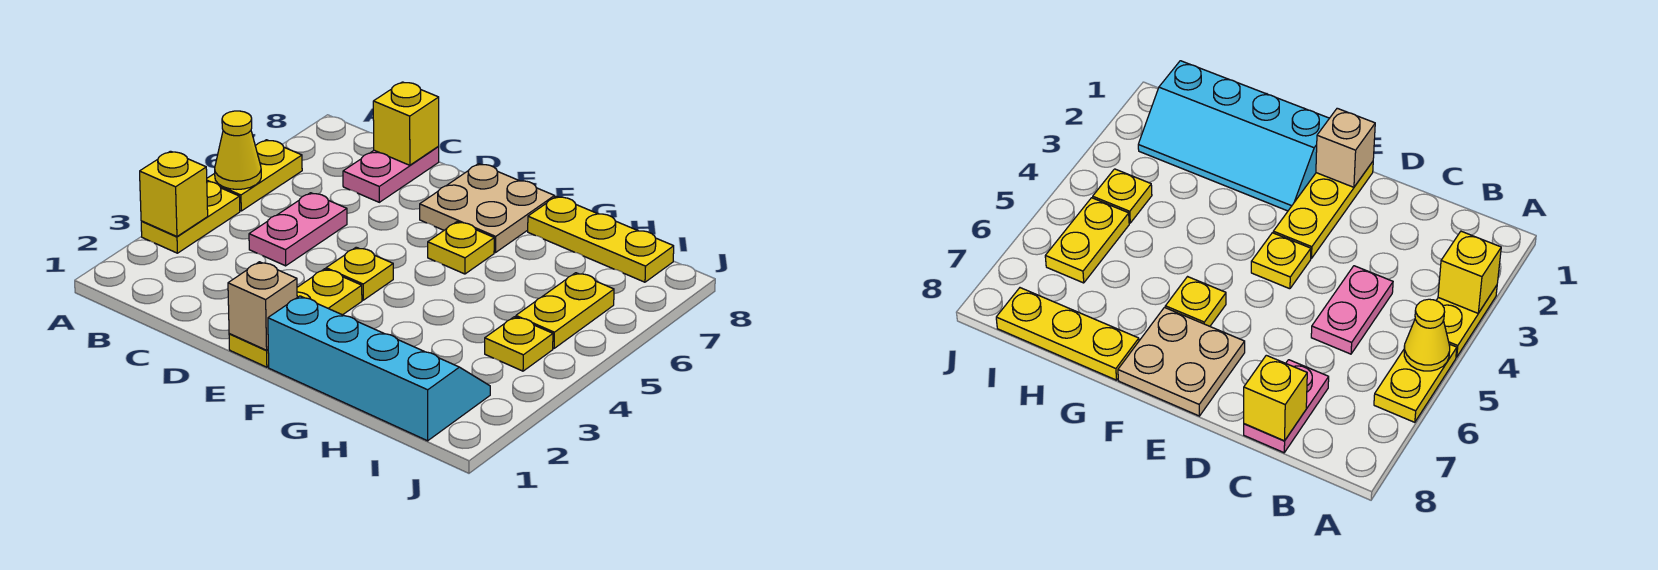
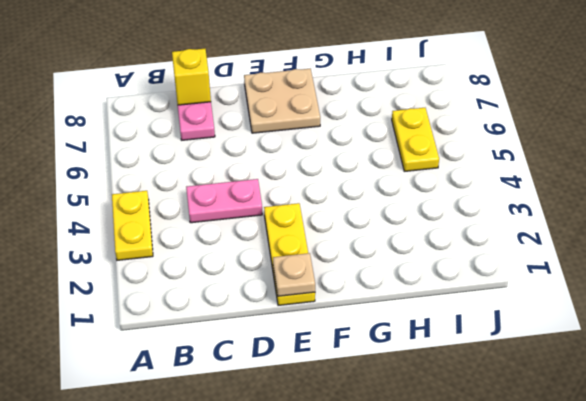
pink 1x2 plate [186,179,262,223] -> pink 1x2 plate turned to [249,193,347,266]
tan 1x1 plate [273,253,315,296] -> tan 1x1 brick [228,262,297,350]
none -> yellow 1x2 plate [207,140,302,211]
none -> yellow 1x1 plate [326,247,393,300]
none -> cyan 2x4 slope [268,296,490,441]

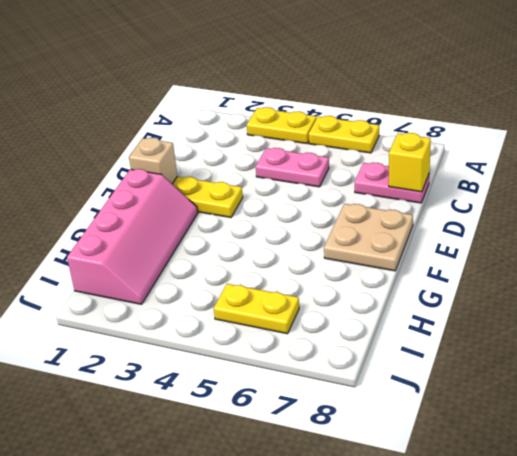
pink 2x4 slope [67,169,198,304] -> cyan 2x4 slope [268,296,490,441]
none -> yellow 1x1 plate [326,247,393,300]
none -> yellow 1x1 plate [428,222,494,274]
none -> yellow 1x3 plate [528,196,674,282]

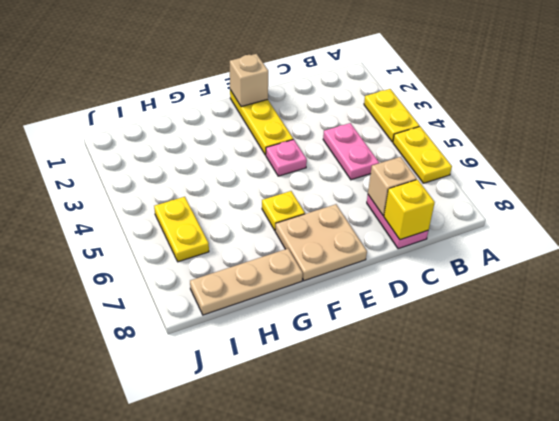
tan 1x1 brick [368,157,417,216] -> none
pink 1x1 plate [266,139,307,176] -> yellow 1x1 plate [326,247,393,300]
tan 1x3 plate [190,249,303,315] -> yellow 1x3 plate [528,196,674,282]
none -> cyan 2x4 slope [268,296,490,441]
none -> yellow 1x1 plate [485,317,553,371]
none -> yellow 1x1 brick [140,151,208,236]

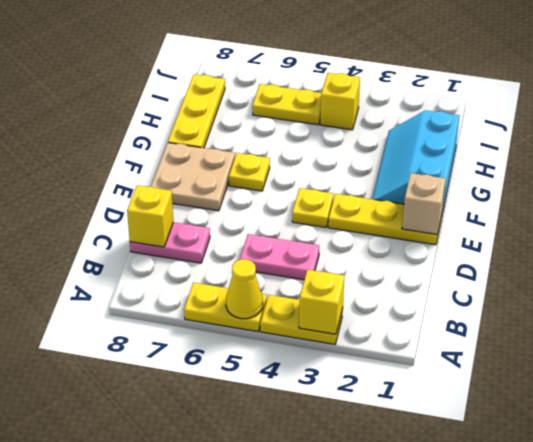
cyan 2x3 slope [372,110,459,214] -> cyan 2x4 slope [268,296,490,441]
yellow 1x1 brick [320,73,360,130] -> yellow 1x1 plate [485,317,553,371]

